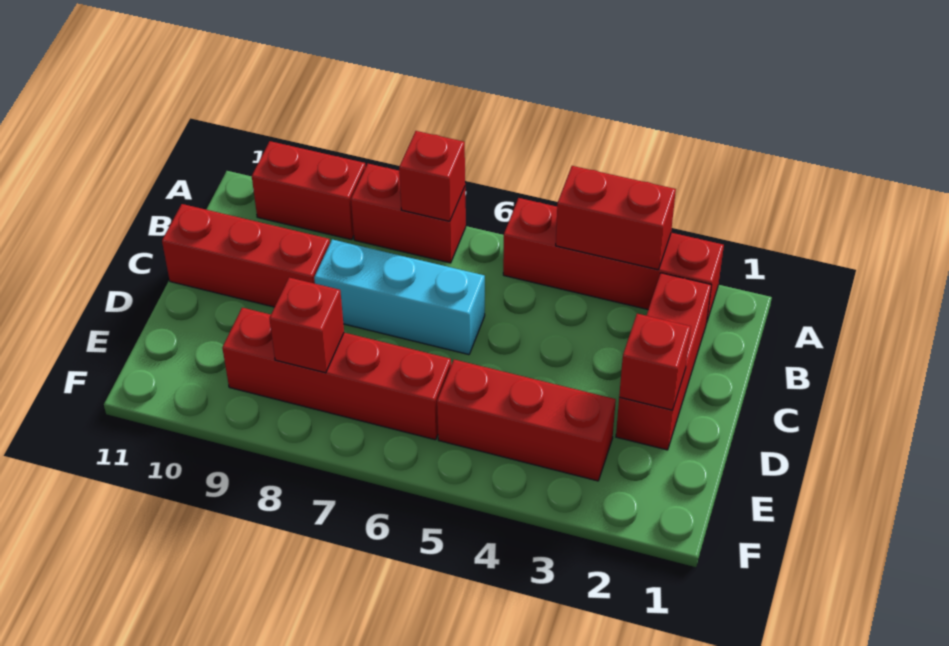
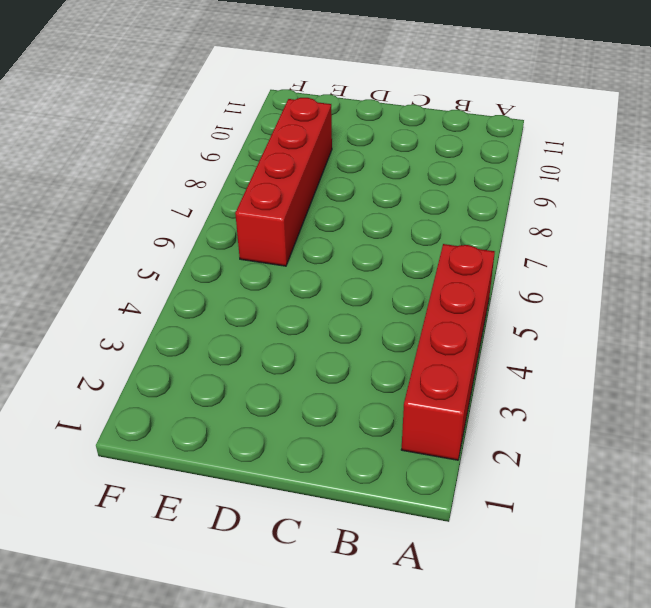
none -> red 1x2 brick [351,164,466,263]
none -> red 1x2 brick [252,141,366,240]
none -> red 1x3 brick [616,273,711,450]

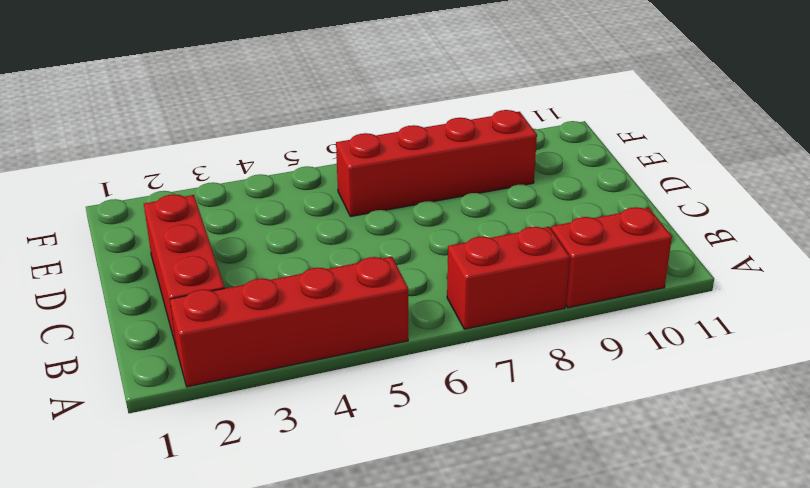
none -> cyan 1x3 brick [314,239,485,355]
none -> red 1x3 brick [162,204,330,307]
none -> red 1x3 brick [437,360,616,481]

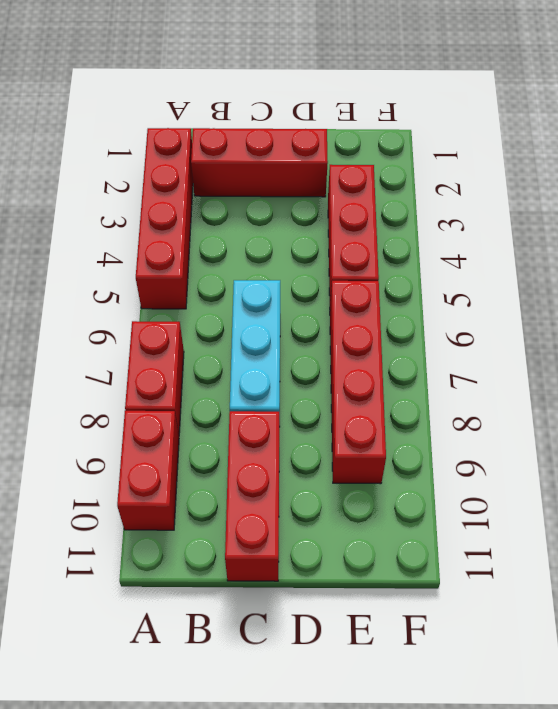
none -> red 1x2 brick [556,166,676,270]
none -> red 1x1 brick [399,131,465,221]
none -> red 1x1 brick [619,314,691,410]

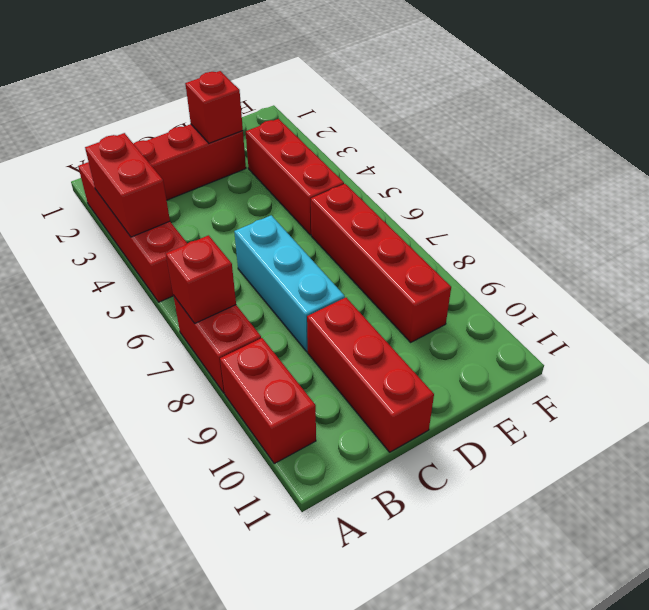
none -> red 1x1 brick [269,278,344,373]

